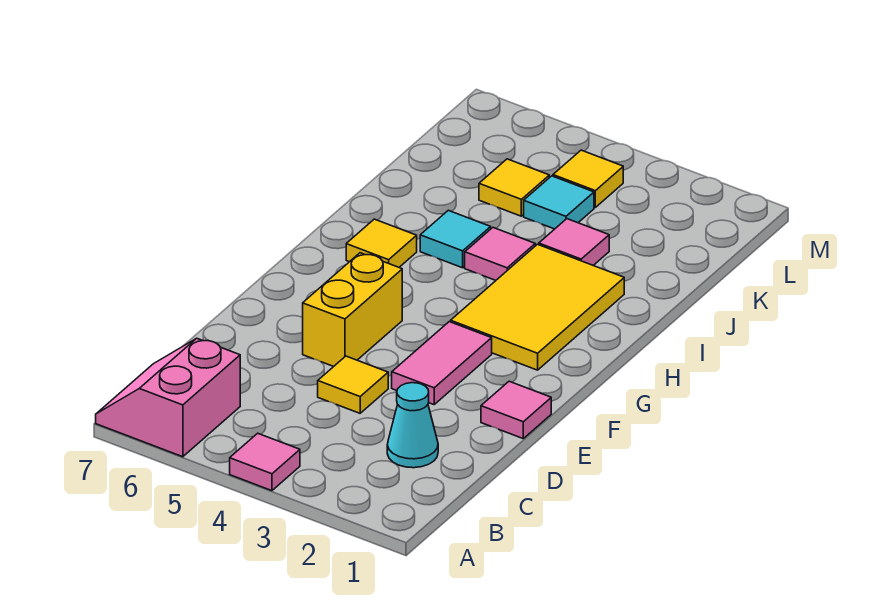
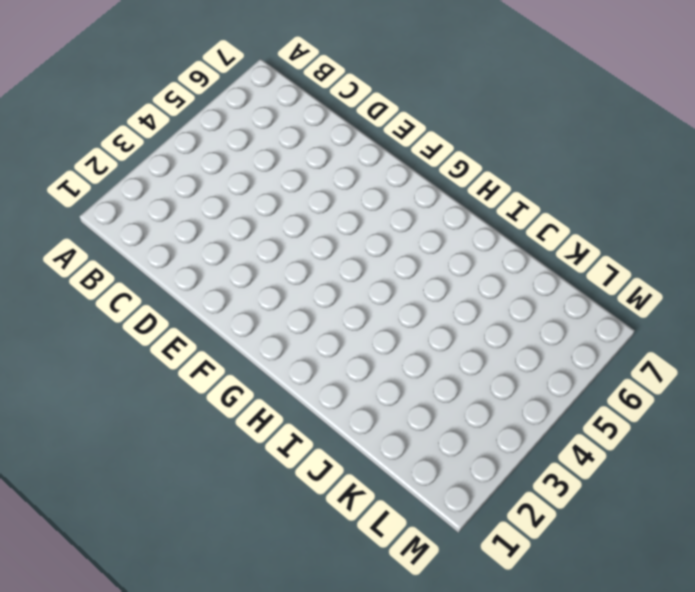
none -> pink 1x1 tile [230,433,300,491]
none -> pink 2x2 slope [96,338,240,457]
none -> cyan 1x1 cone [387,383,438,468]

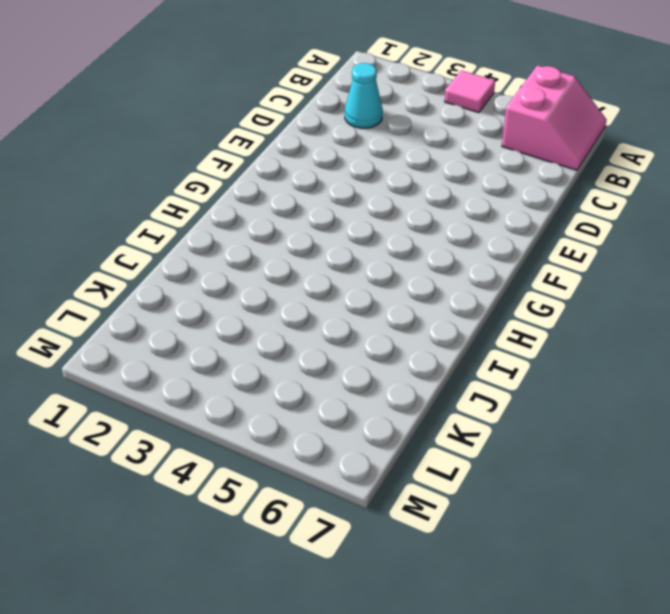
none -> yellow 1x1 tile [318,356,388,413]
none -> pink 1x1 tile [481,381,551,438]
none -> pink 1x2 tile [392,322,492,405]

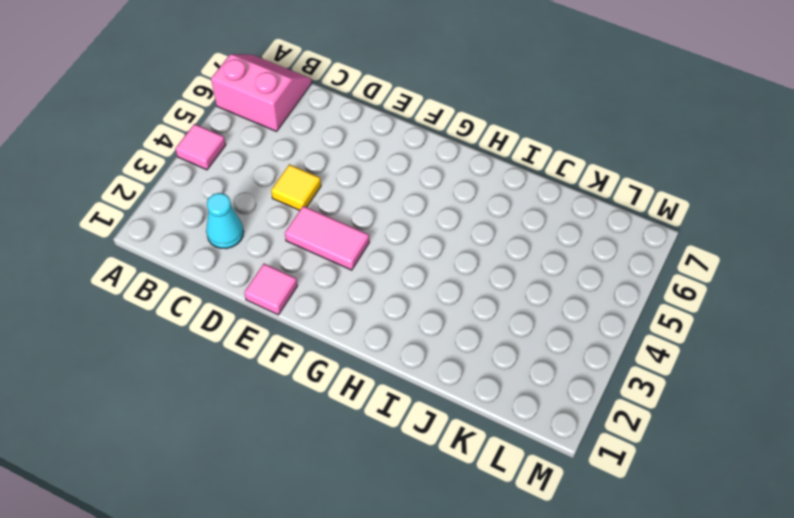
none -> yellow 1x2 brick [303,253,402,366]
none -> yellow 2x3 tile [451,244,624,370]
none -> yellow 1x1 tile [346,219,417,267]

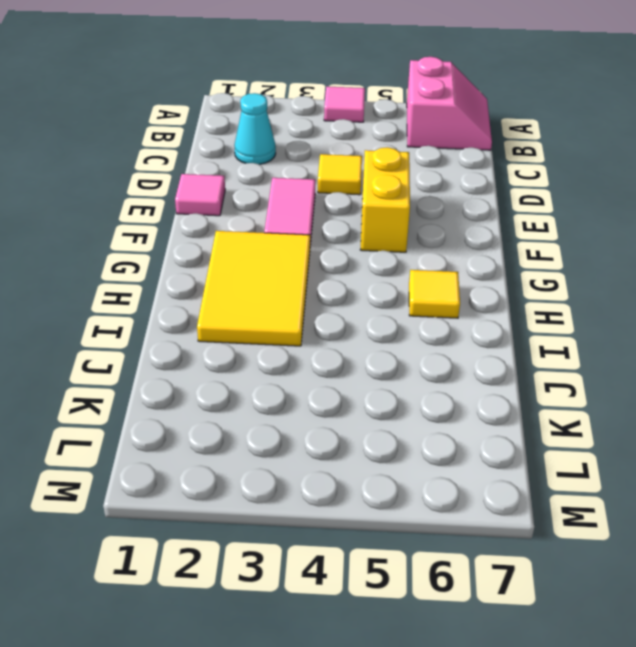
none -> pink 1x1 tile [465,228,535,280]
none -> cyan 1x1 tile [420,210,491,268]
none -> pink 1x1 tile [539,219,609,265]

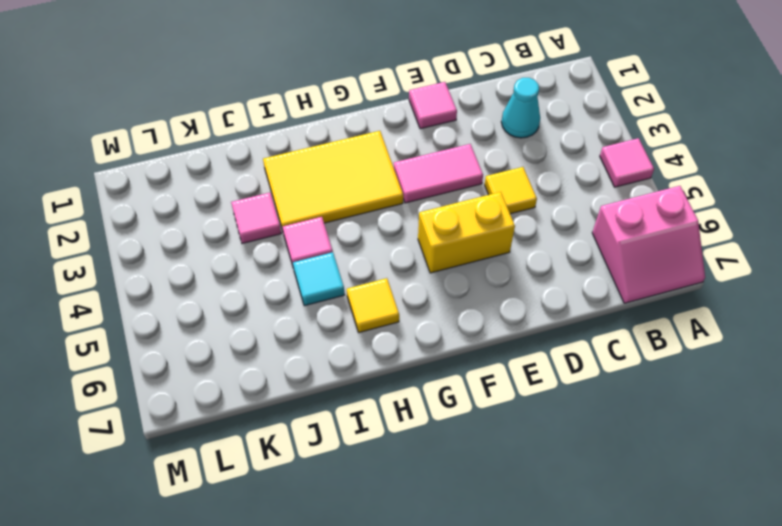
none -> cyan 1x1 tile [524,176,594,229]
none -> yellow 1x1 tile [479,159,549,216]
none -> yellow 1x1 tile [553,150,623,207]

